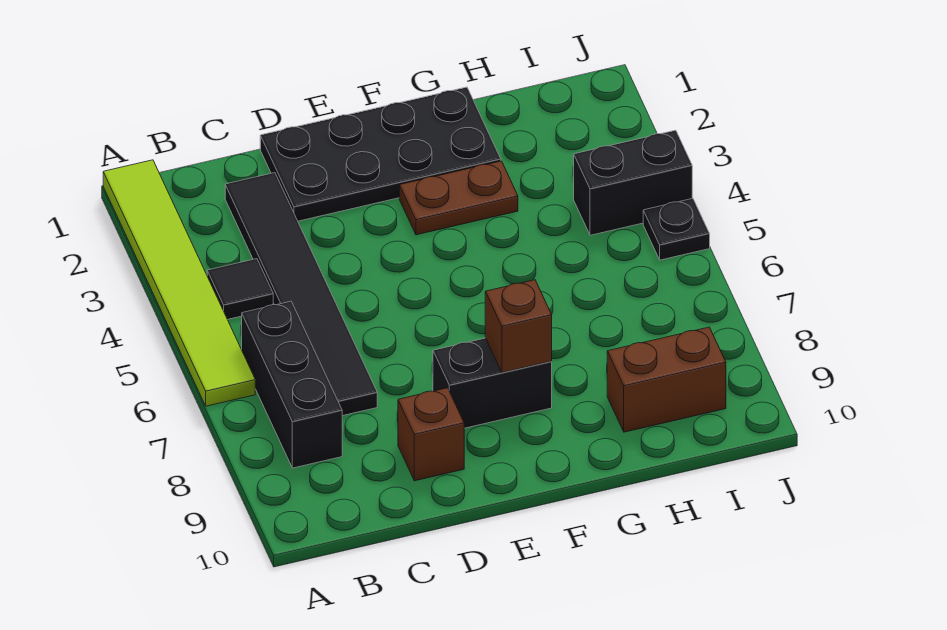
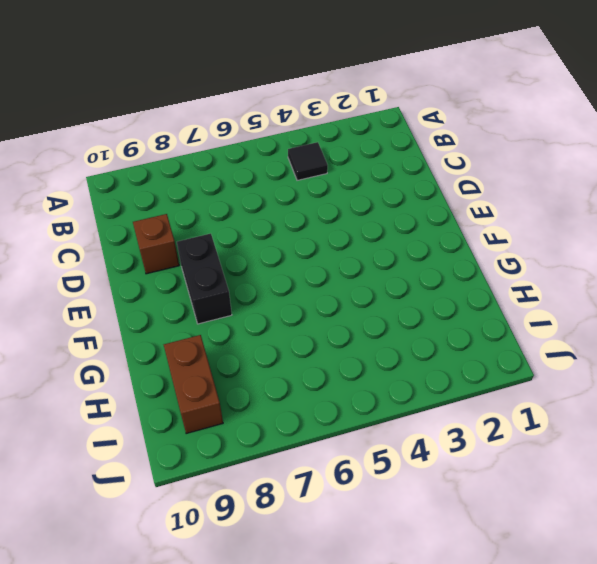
none -> lime 1x6 tile [103,160,255,406]
none -> black 1x3 brick [242,301,342,468]
none -> black 1x6 tile [225,173,377,416]

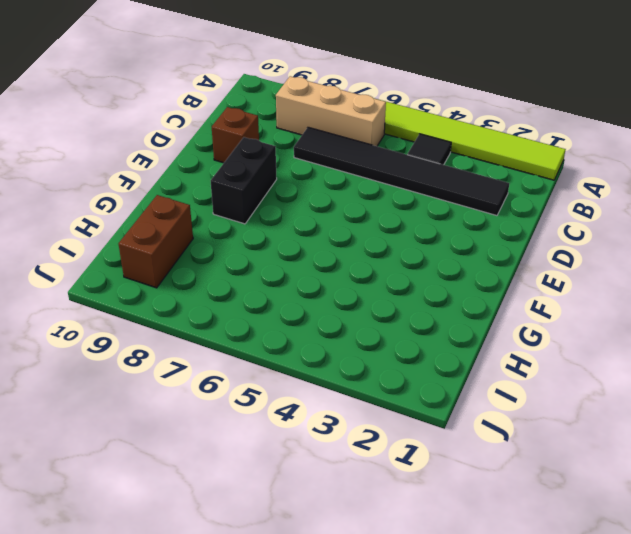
tan 1x3 brick [276,76,386,146] -> black 1x3 brick [242,301,342,468]
none -> black 2x4 plate [260,87,501,221]
none -> brown 1x2 plate [399,161,518,235]
none -> black 1x2 brick [574,130,692,235]

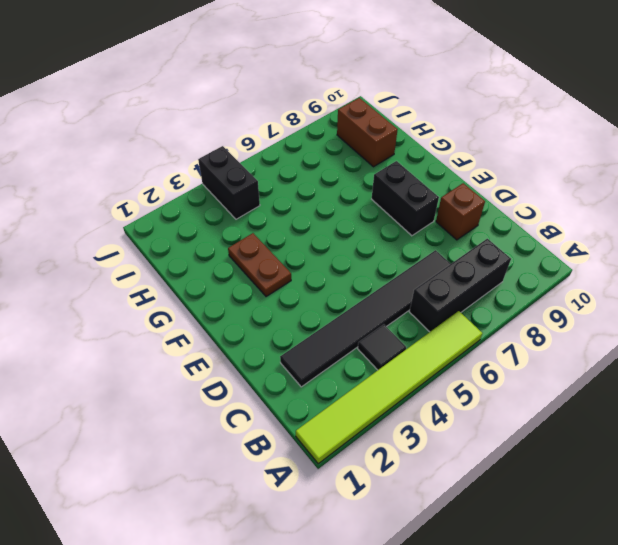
none -> black 2x4 plate [260,87,501,221]
none -> black 1x1 plate [643,198,710,260]
none -> brown 1x1 brick [485,280,552,373]

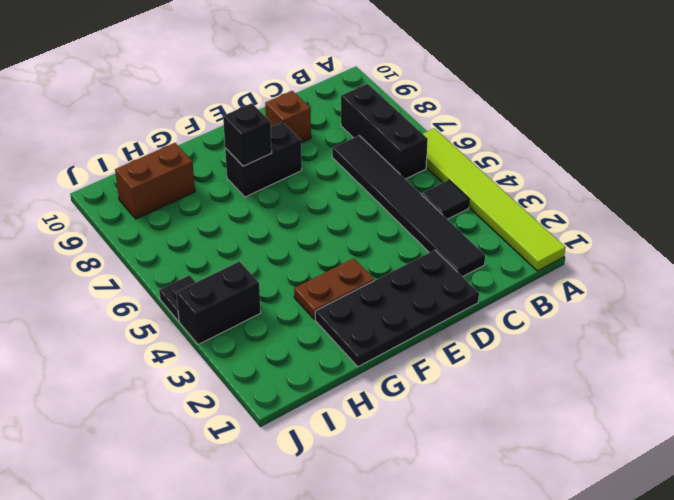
black 1x1 brick [223,103,272,166] -> brown 1x1 brick [485,280,552,373]

